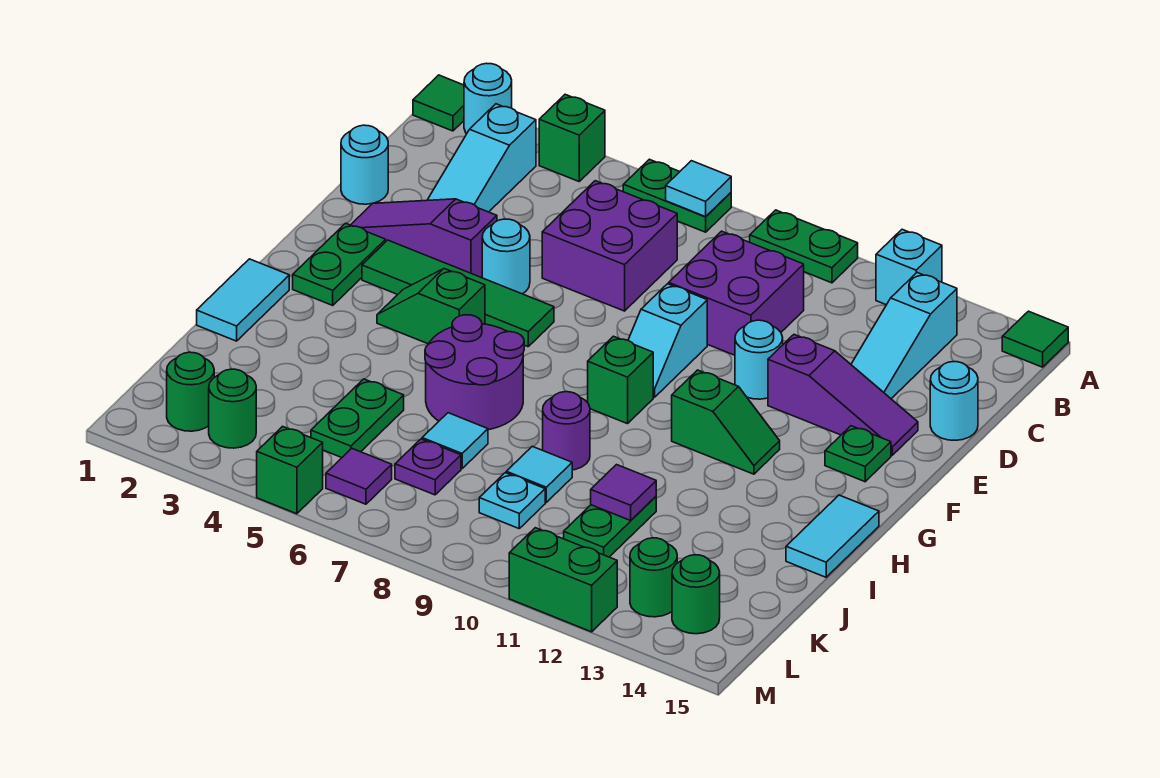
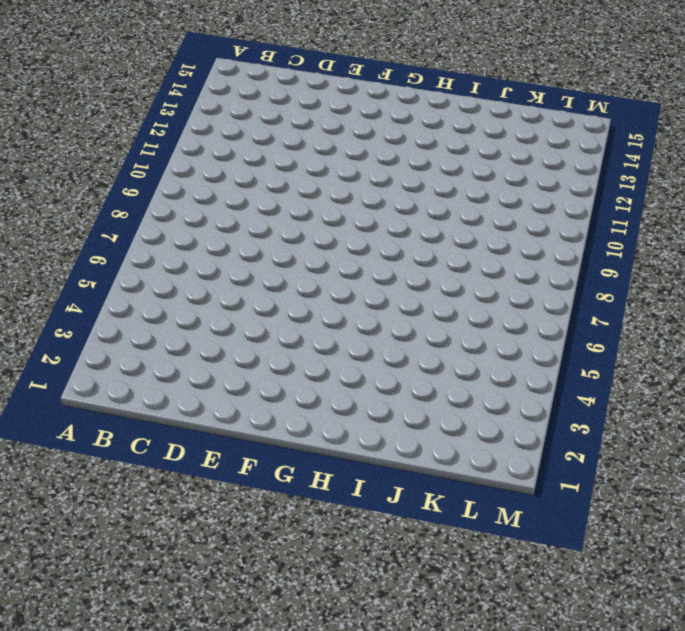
none -> green 1x1 tile [413,75,464,131]
none -> cyan 1x1 round brick [464,63,512,134]
none -> green 1x1 brick [539,94,605,181]
none -> green 1x2 plate [623,159,731,232]

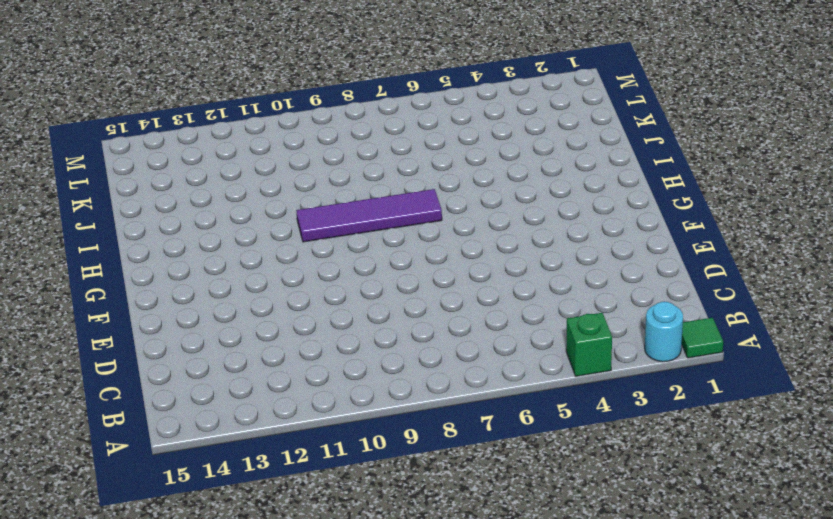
purple 1x4 tile [296,189,442,242] -> purple 2x2 round brick [425,315,524,430]
none -> green 1x2 plate [623,159,731,232]
none -> green 1x2 plate [750,210,858,283]
none -> cyan 1x1 brick [876,229,942,305]
none -> green 1x1 tile [1002,311,1068,367]

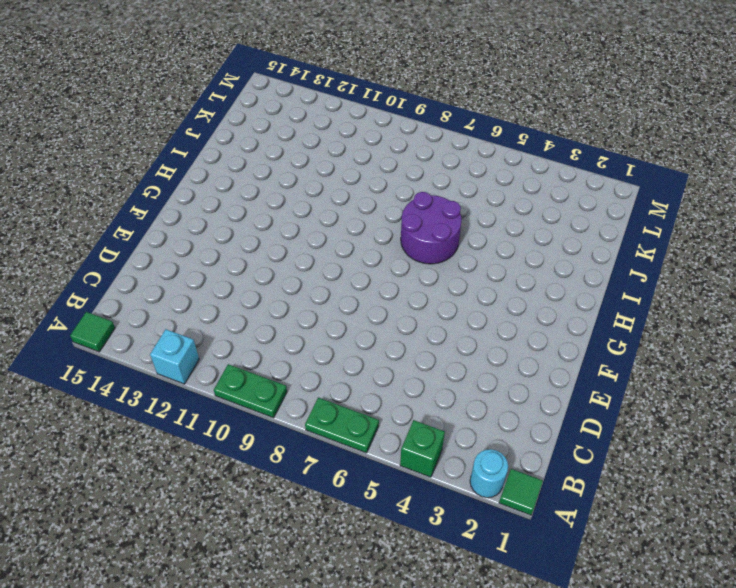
none -> cyan 1x3 slope [428,104,536,212]
none -> cyan 1x3 slope [851,273,957,399]
none -> purple 2x2 brick [542,181,677,311]
none -> purple 2x2 brick [669,231,804,355]

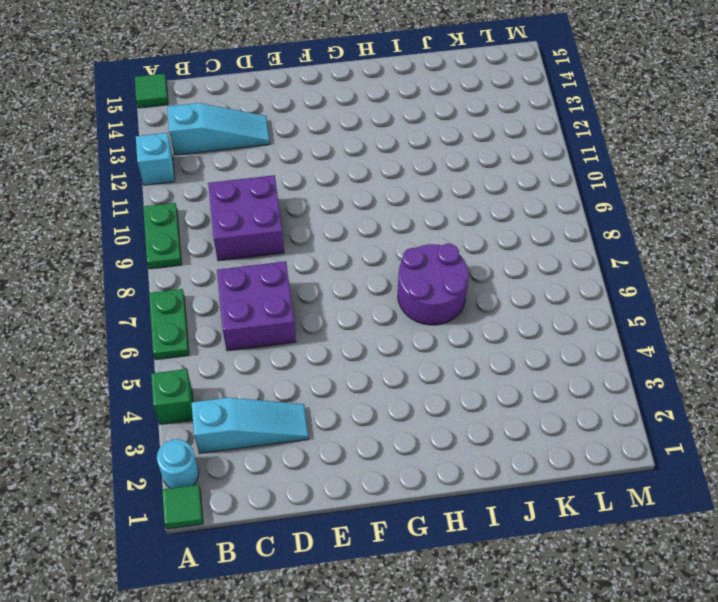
none -> cyan 1x1 round brick [341,125,388,204]
none -> cyan 1x1 round brick [930,362,978,440]
none -> purple 1x3 slope [351,199,497,277]
none -> cyan 1x1 round brick [482,219,530,294]

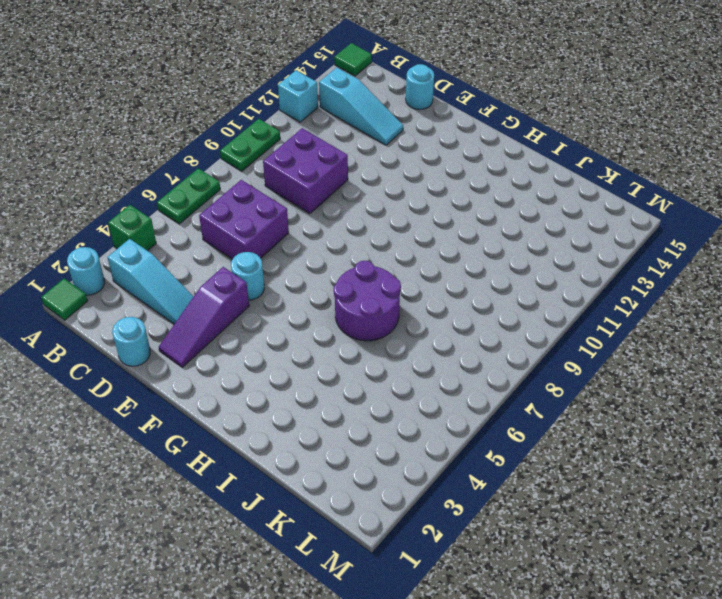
none -> cyan 1x2 slope [628,284,707,397]
none -> cyan 1x1 round brick [735,320,783,399]
none -> purple 1x3 slope [768,335,918,455]
none -> green 1x2 plate [293,223,386,305]

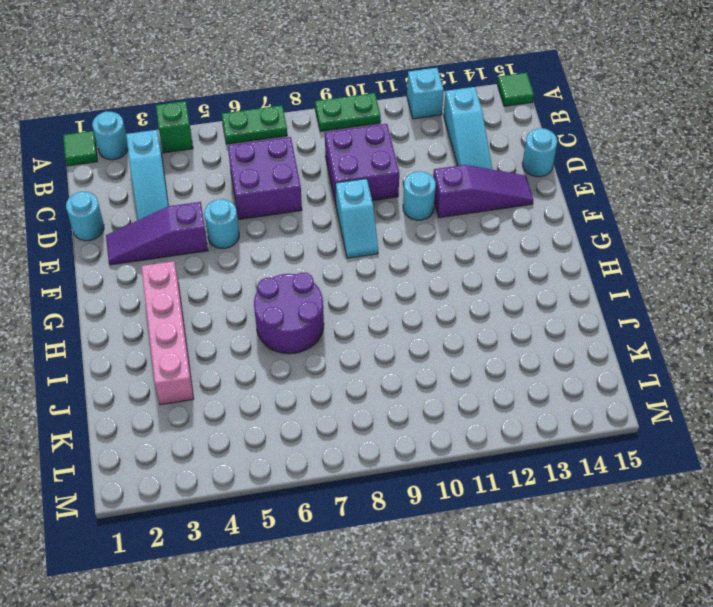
pink 1x4 brick [141,261,194,405] -> none
none -> green 1x2 plate [293,223,386,305]
none -> green 1x4 tile [362,240,554,347]
none -> green 1x1 plate [825,426,891,482]
none -> green 1x2 slope [377,269,485,344]

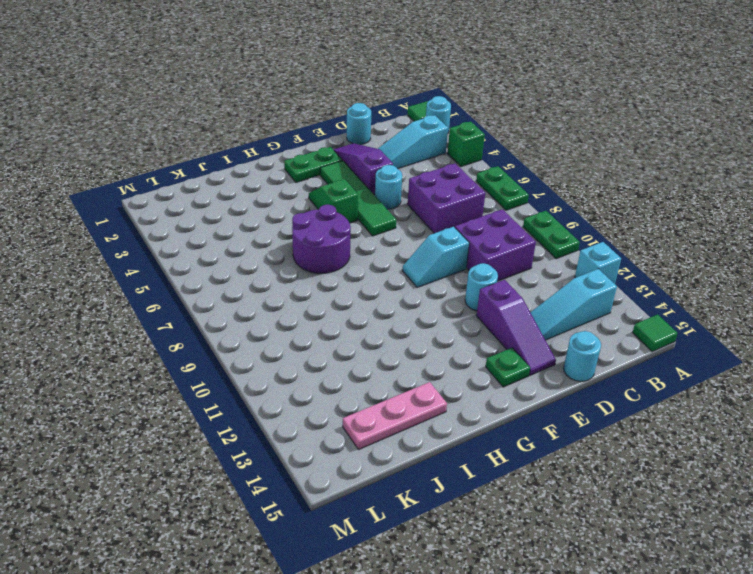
pink 1x3 plate [343,382,447,449] -> none
none -> green 1x1 brick [588,336,653,424]
none -> green 1x2 slope [672,370,780,474]
none -> cyan 1x2 tile [197,259,289,341]
none -> cyan 1x2 tile [786,495,879,577]

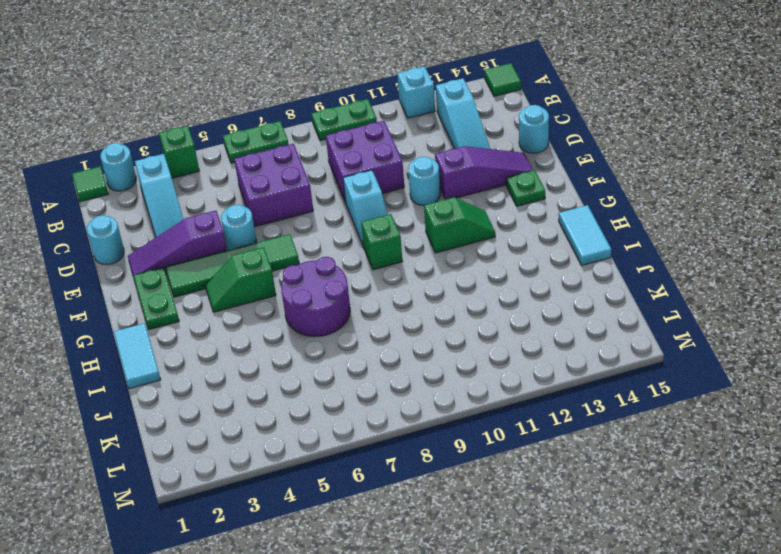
none -> purple 1x1 round brick [543,392,590,470]
none -> green 1x2 plate [311,379,404,458]
none -> cyan 1x1 tile [422,413,488,469]
none -> cyan 1x1 tile [506,446,572,502]

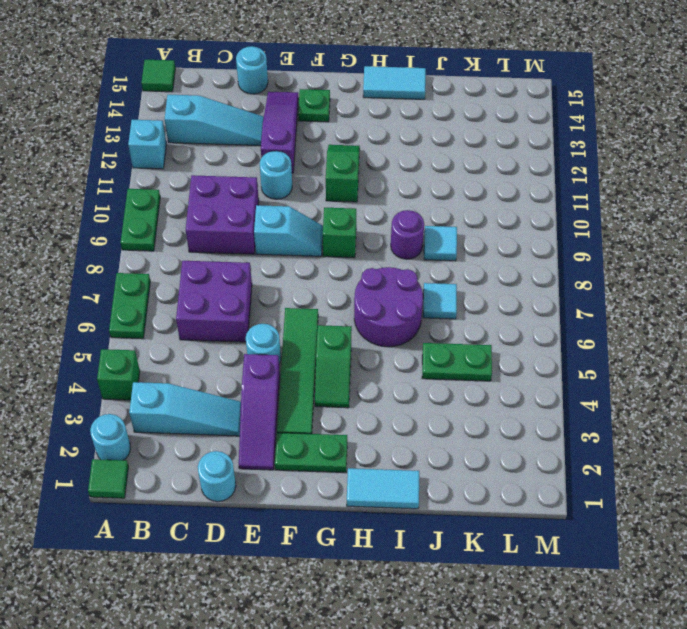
none -> green 1x2 plate [564,497,656,557]
none -> purple 1x1 plate [395,439,461,495]
none -> cyan 1x1 plate [479,473,545,528]
none -> green 1x1 round brick [167,352,214,431]

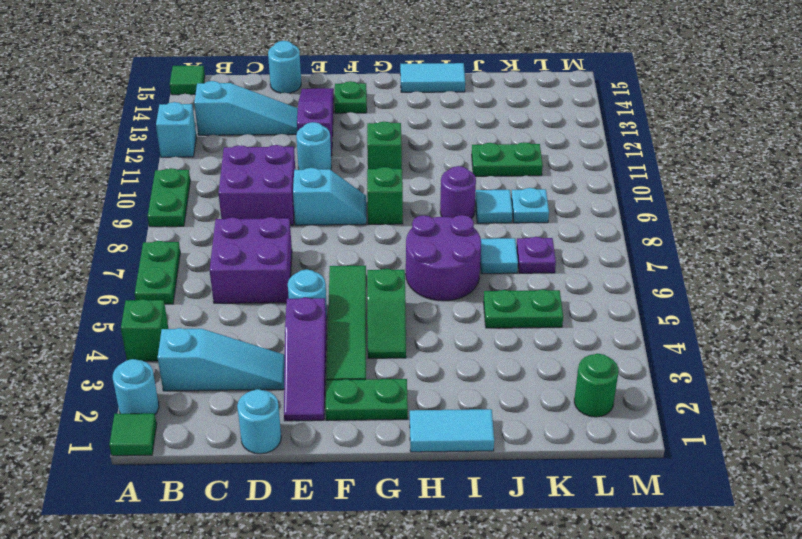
none -> green 1x1 round brick [209,369,256,448]
none -> purple 1x1 tile [326,448,392,504]
none -> green 1x1 round brick [630,538,677,617]
none -> green 1x1 round brick [672,555,720,634]

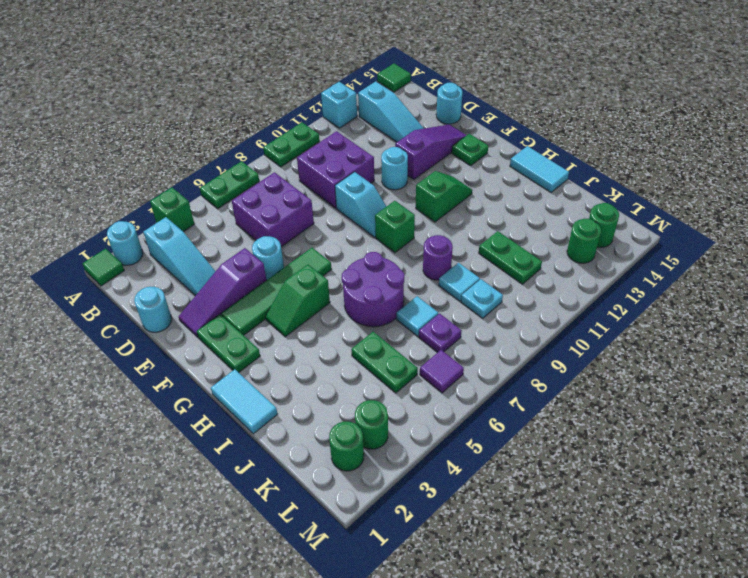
none -> green 1x1 brick [257,426,323,514]
none -> green 1x2 brick [509,528,617,632]
none -> cyan 1x1 tile [666,161,731,217]
none -> purple 1x1 tile [591,465,656,520]

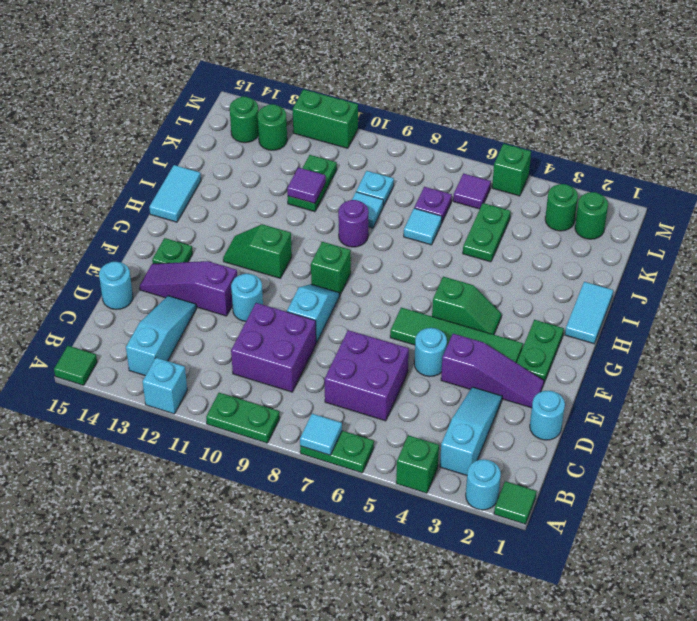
none -> purple 2x2 round brick [425,315,524,430]

